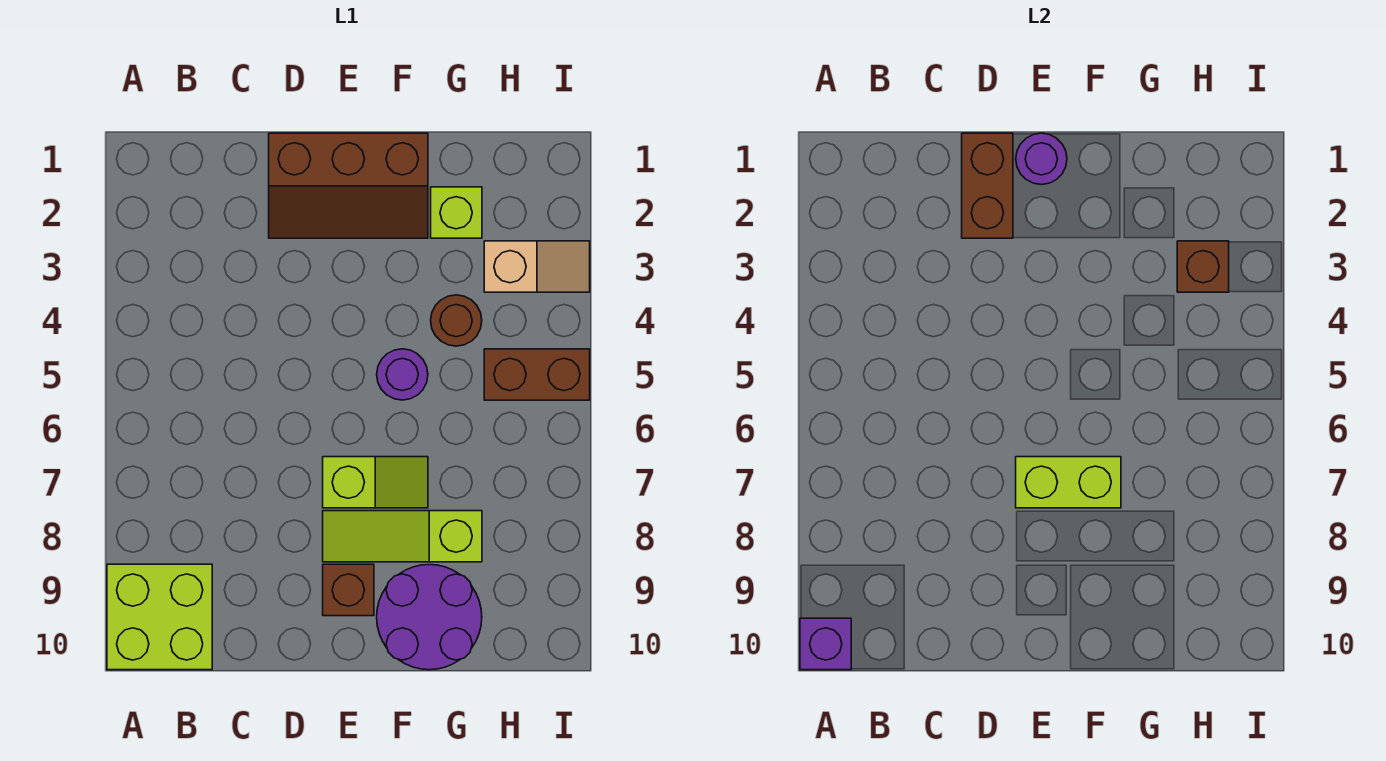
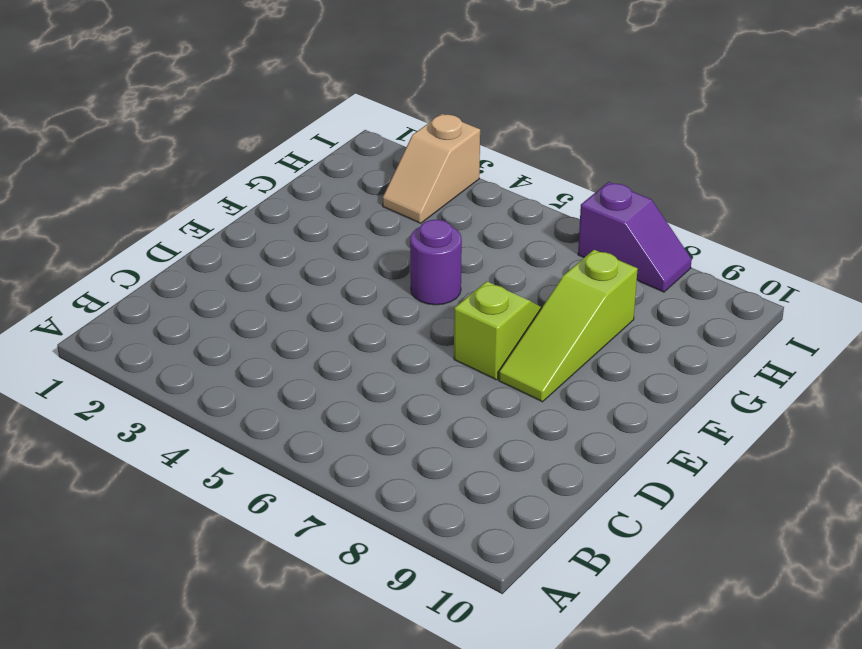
tan 1x2 slope [383,114,480,223] -> tan 1x2 slope turned to [484,241,590,292]
purple 1x2 slope [578,182,692,292] -> none
none -> lime 2x2 brick [107,564,212,670]
none -> brown 2x3 slope [269,133,428,238]
none -> brown 1x1 brick [323,564,374,616]

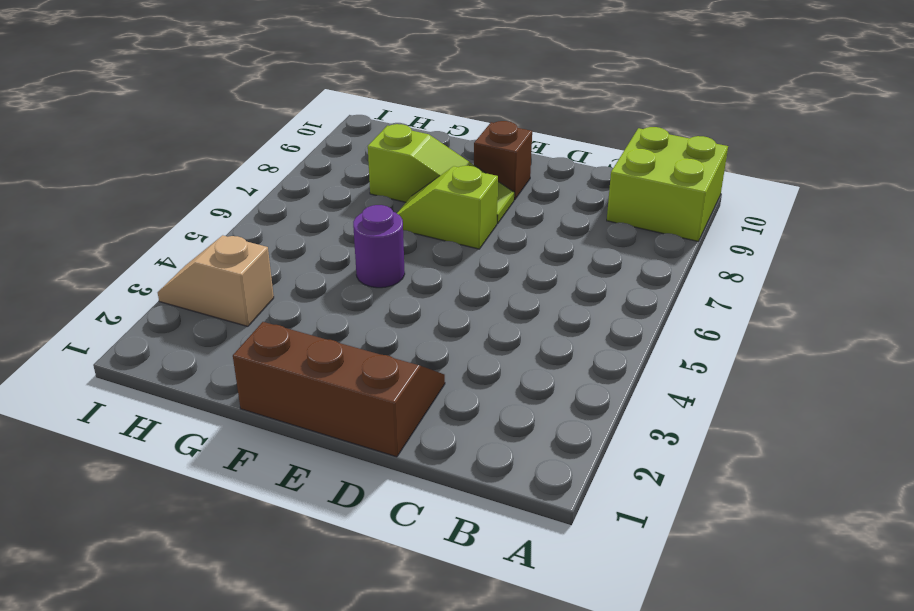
none -> purple 2x2 round brick [377,565,482,670]
none -> lime 1x1 brick [431,187,482,238]
none -> brown 1x1 round brick [431,295,482,346]

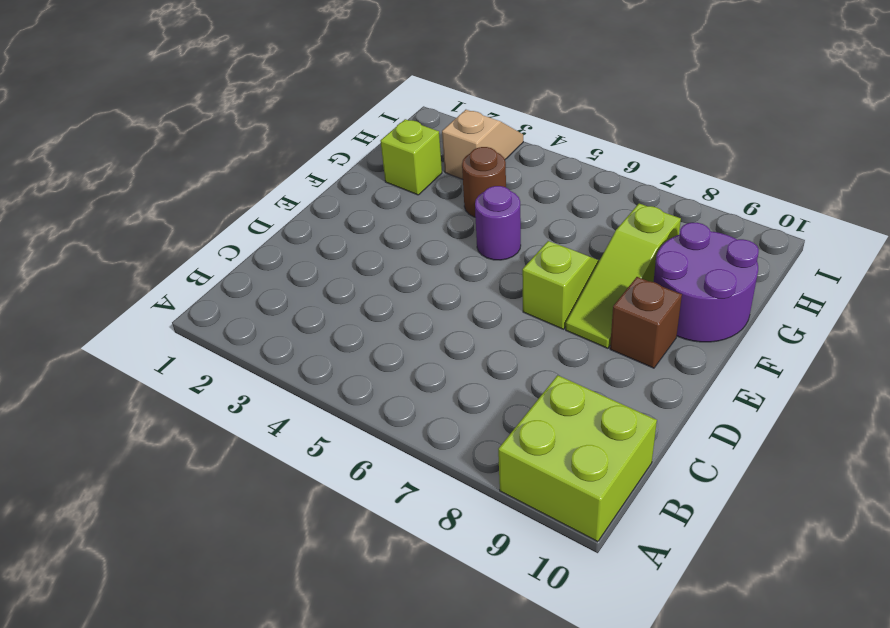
none -> brown 2x3 slope [269,133,428,238]
none -> brown 1x2 brick [484,349,590,400]
none -> purple 1x1 brick [800,618,851,670]

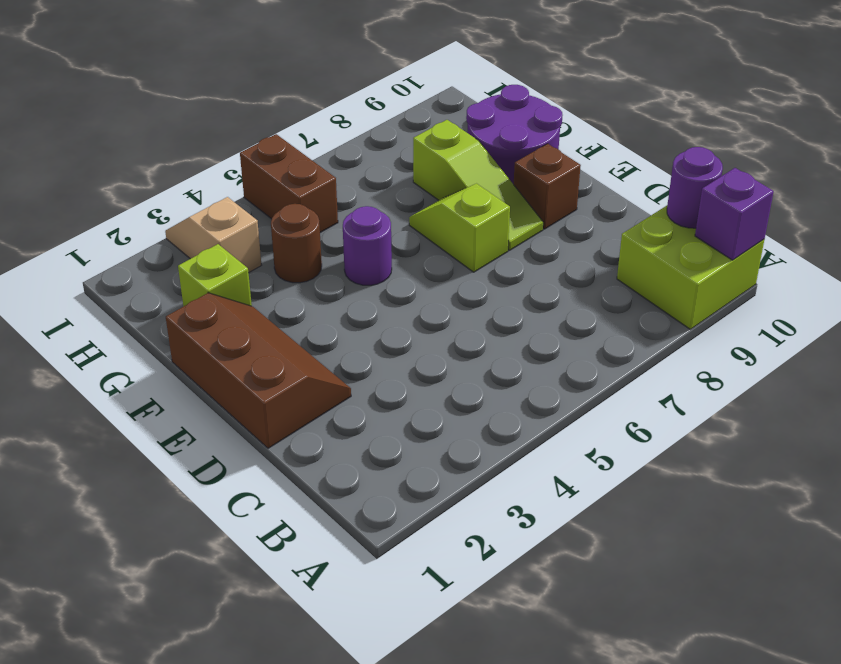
purple 1x1 round brick [667,147,723,228] -> purple 1x1 round brick moved to [1016,133,1067,185]
none -> brown 1x2 brick [962,133,1013,238]
none -> lime 1x2 brick [1016,457,1121,508]
none -> brown 1x1 brick [1177,241,1229,292]

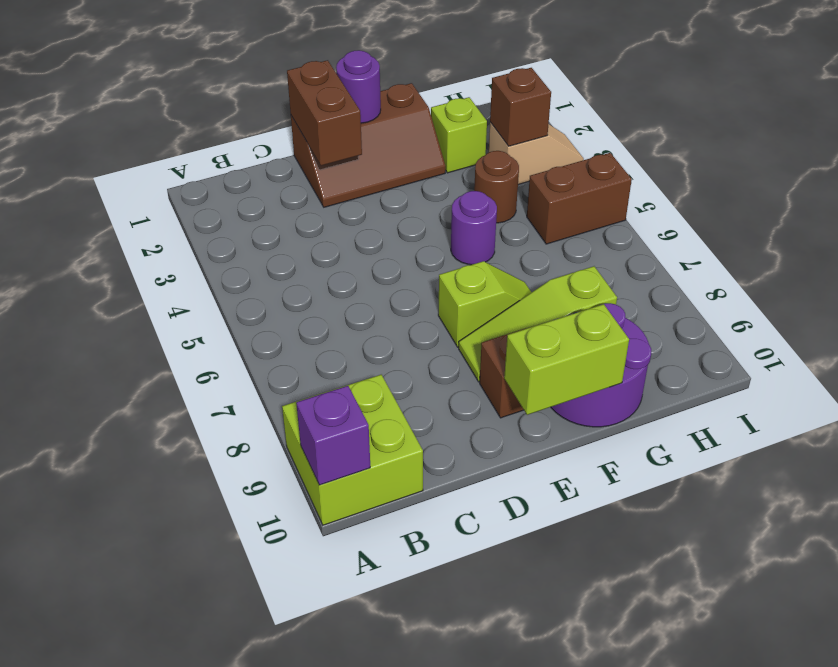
lime 1x2 brick [504,304,629,415] -> lime 1x2 brick moved to [1016,457,1121,508]

